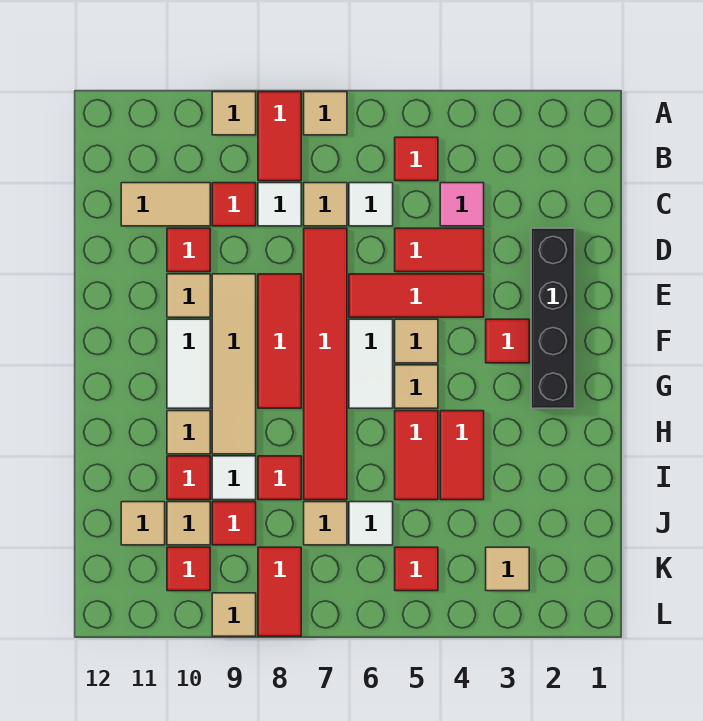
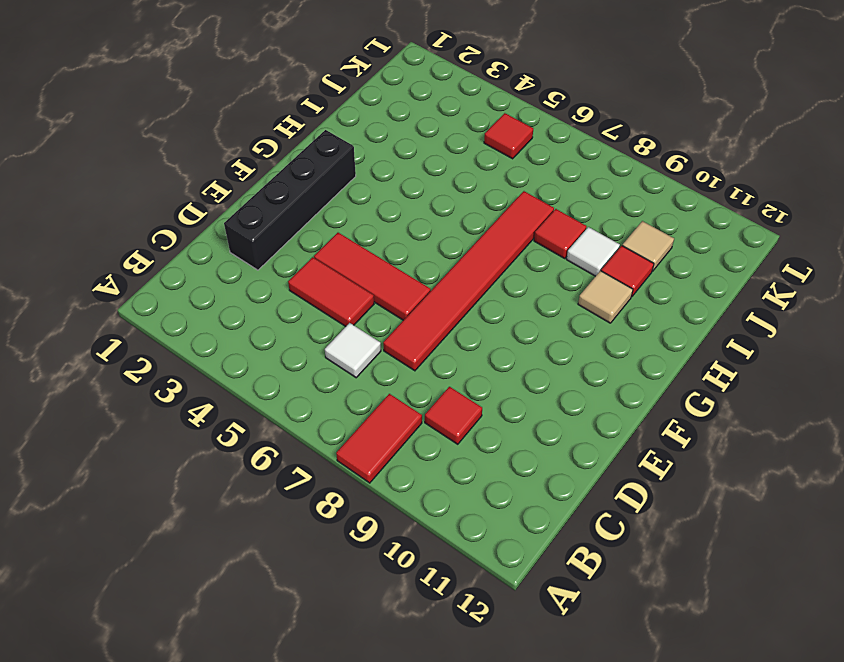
none -> tan 1x1 tile [304,92,347,135]
none -> tan 1x1 tile [212,92,256,135]
none -> red 1x1 tile [395,137,438,181]
none -> pink 1x1 tile [440,183,484,226]

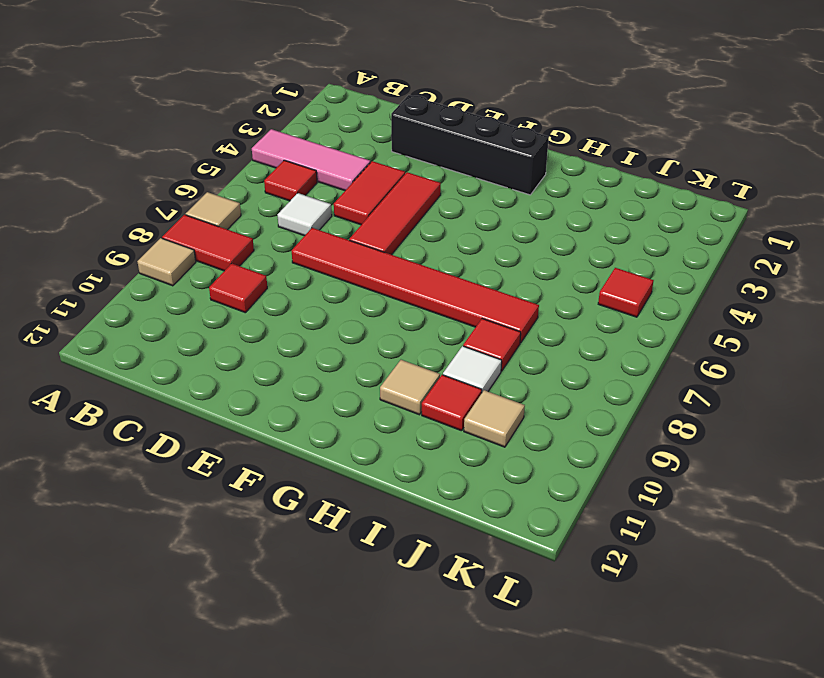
pink 1x3 tile [252,129,370,191] -> pink 1x1 tile [440,183,484,226]
none -> tan 1x1 tile [304,183,347,226]
none -> white 1x1 tile [258,183,301,226]
none -> tan 1x2 tile [121,183,210,226]
none -> red 1x1 tile [167,228,210,272]

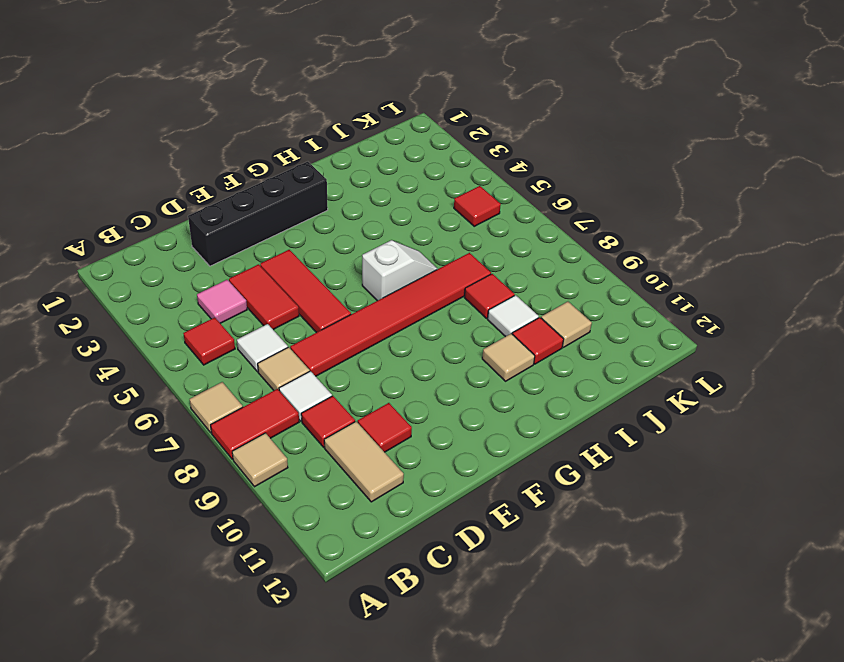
white 1x2 slope [362,240,437,301] -> white 1x2 tile [349,319,393,408]
none -> red 1x3 tile [258,274,301,408]
none -> tan 1x4 tile [212,274,256,454]
none -> tan 1x1 tile [167,274,210,317]
none -> red 1x1 tile [486,319,529,363]

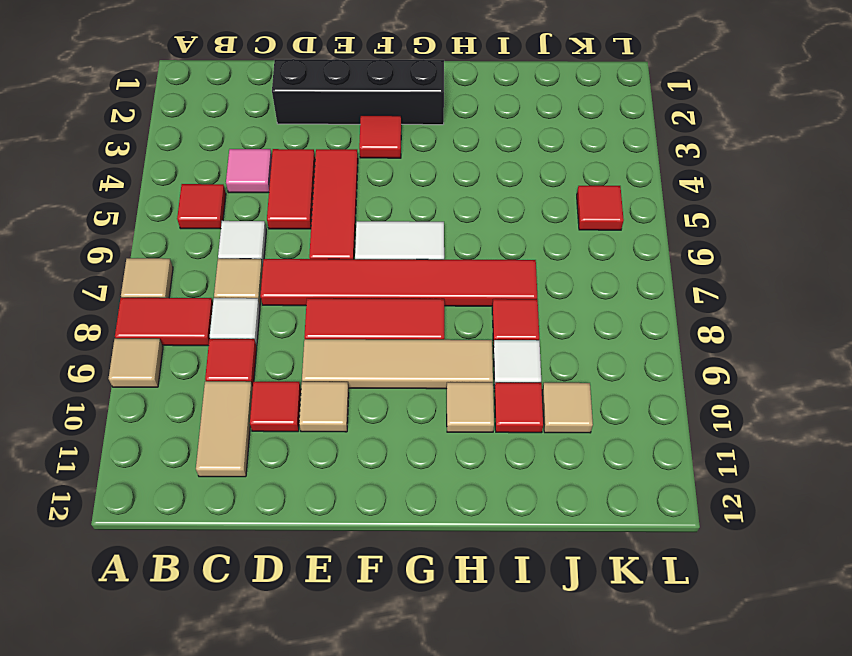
none -> tan 1x1 tile [395,319,438,363]
none -> white 1x2 tile [167,319,210,408]
none -> tan 1x1 tile [395,365,438,408]
none -> red 1x2 tile [440,411,484,500]

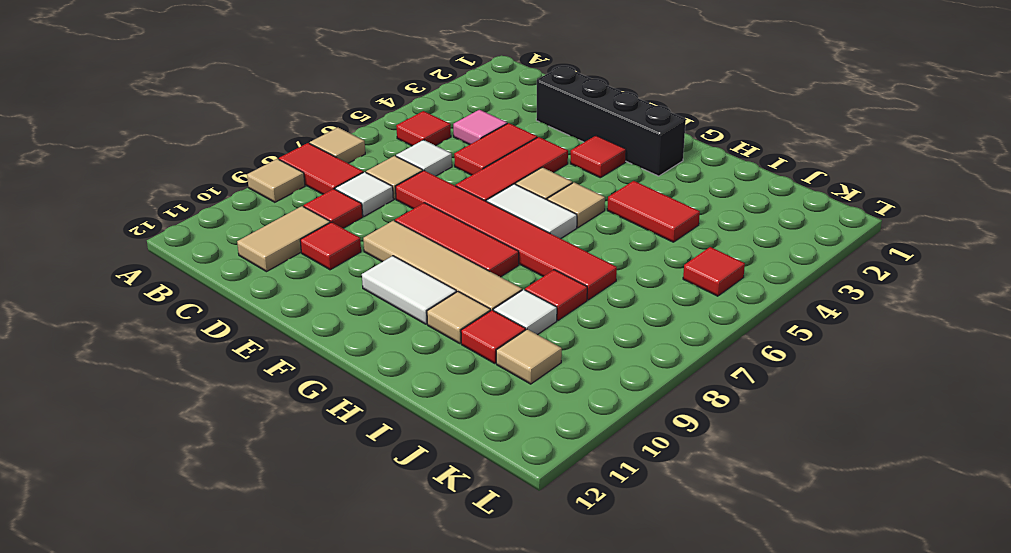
none -> tan 1x1 tile [167,274,210,317]
none -> red 1x2 tile [395,411,438,500]
none -> white 1x1 tile [349,502,393,545]
none -> tan 1x1 tile [304,502,347,545]

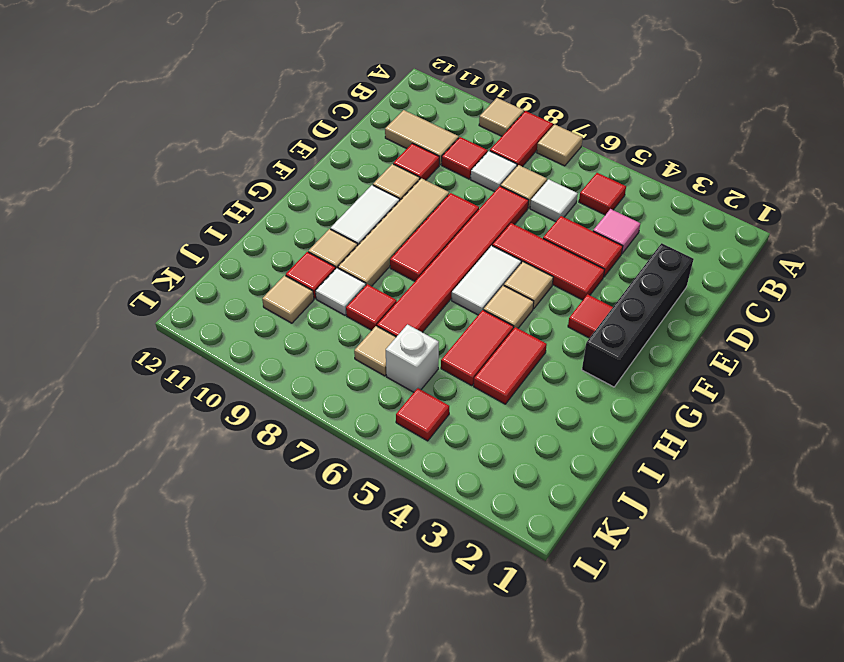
white 1x1 brick [386,325,439,392] -> white 1x1 tile [349,502,393,545]
none -> red 1x1 tile [212,502,256,545]
none -> tan 1x1 tile [121,502,165,545]
none -> tan 1x1 tile [486,547,529,591]
none -> red 1x2 tile [258,547,301,636]

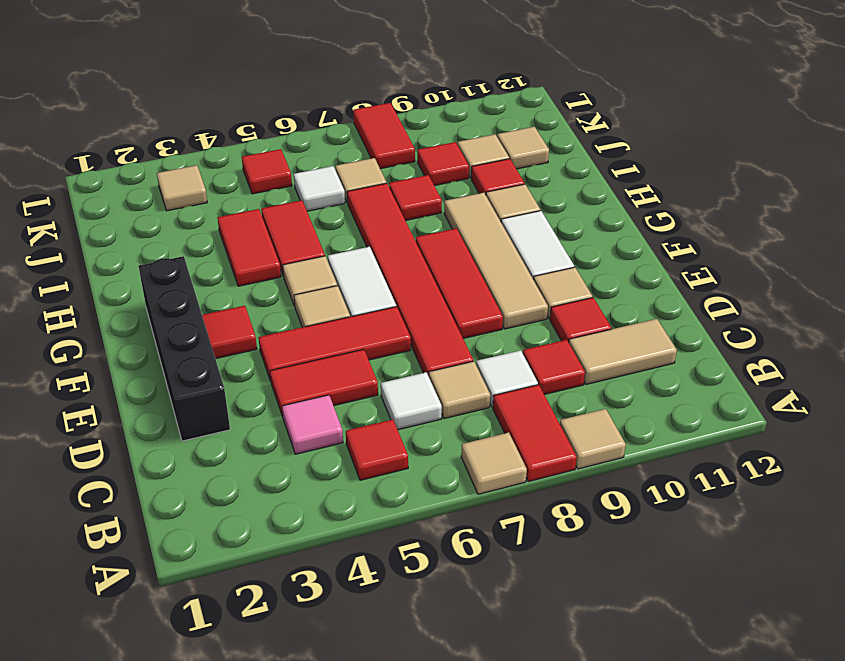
none -> white 1x1 tile [212,456,256,500]
none -> red 1x1 tile [167,547,210,591]
none -> tan 1x1 tile [212,593,256,636]

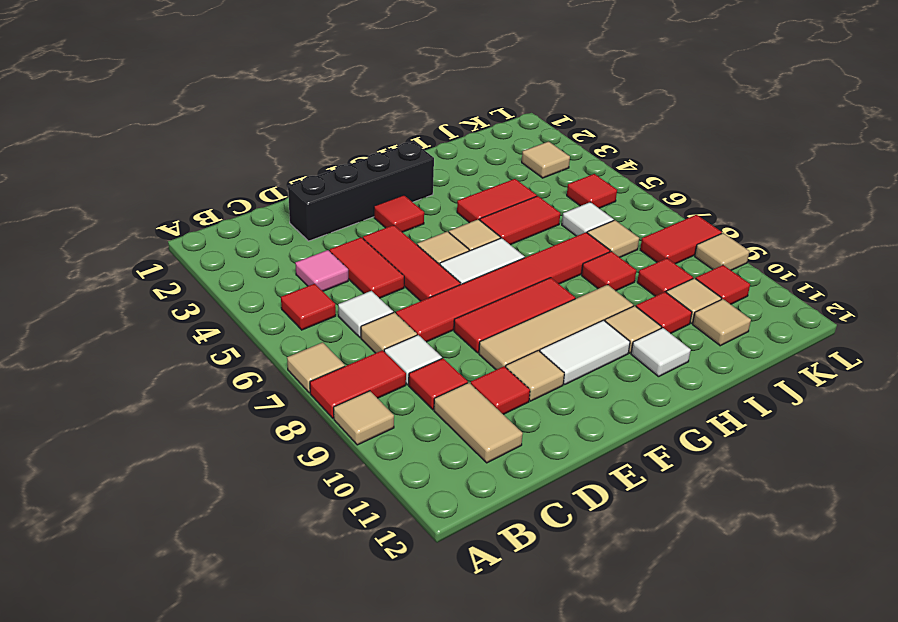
white 1x1 tile [631,328,691,377] -> white 1x1 tile moved to [212,456,256,500]

